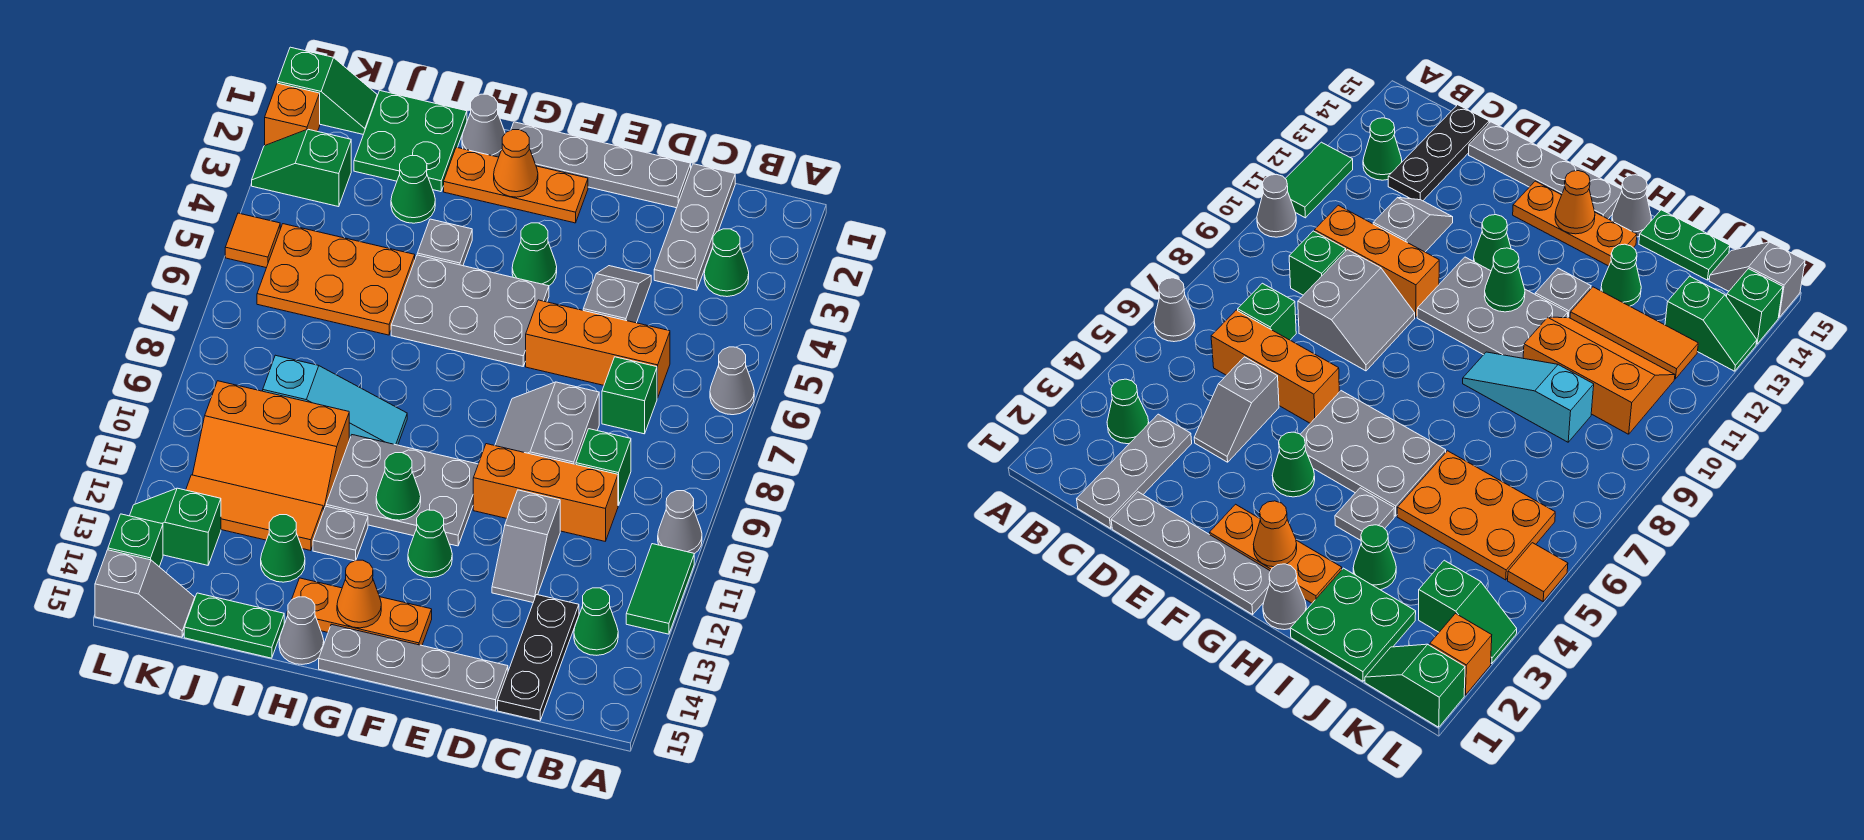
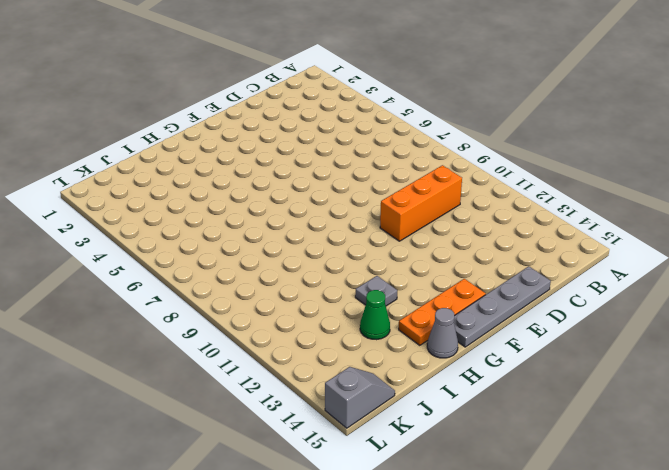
none -> grey 1x1 cone [710,347,754,415]
none -> grey 1x1 cone [658,491,702,554]
none -> green 1x2 tile [626,544,694,634]
none -> green 1x1 cone [704,229,749,297]

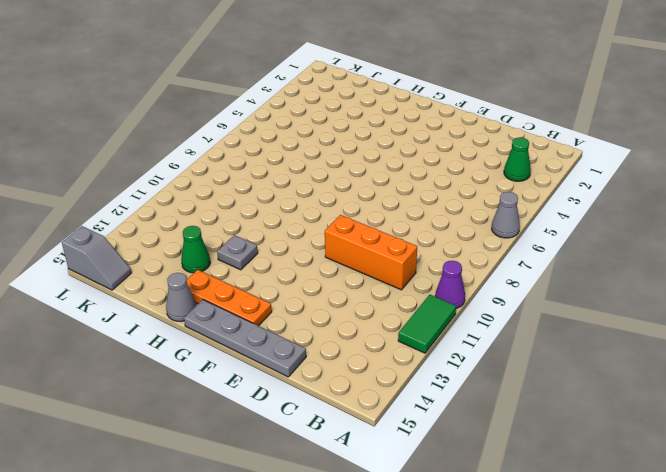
purple 1x1 cone [435,261,465,309] -> grey 1x1 cone [658,491,702,554]
none -> green 1x1 cone [574,588,618,655]
none -> grey 1x3 plate [654,164,735,290]
none -> orange 1x3 brick [526,300,670,398]
none -> green 1x1 brick [602,357,657,434]

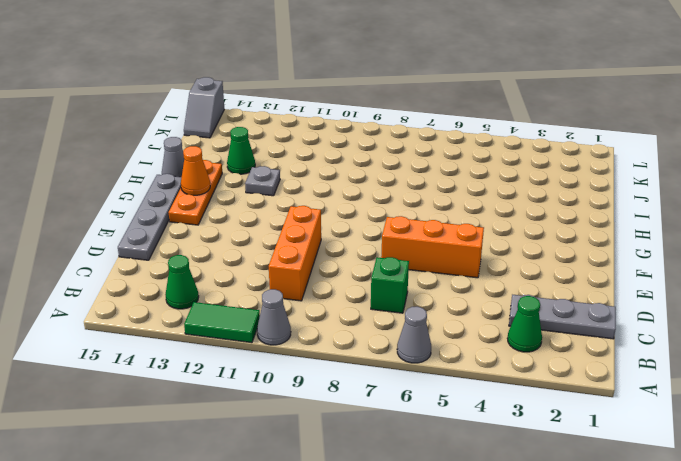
orange 1x3 brick [381,216,484,278] -> orange 1x3 brick turned to [526,300,670,398]
none -> green 1x1 brick [576,429,631,506]
none -> black 1x3 plate [498,595,579,721]
none -> grey 1x4 plate [511,122,691,208]
none -> grey 1x2 slope [583,266,651,323]

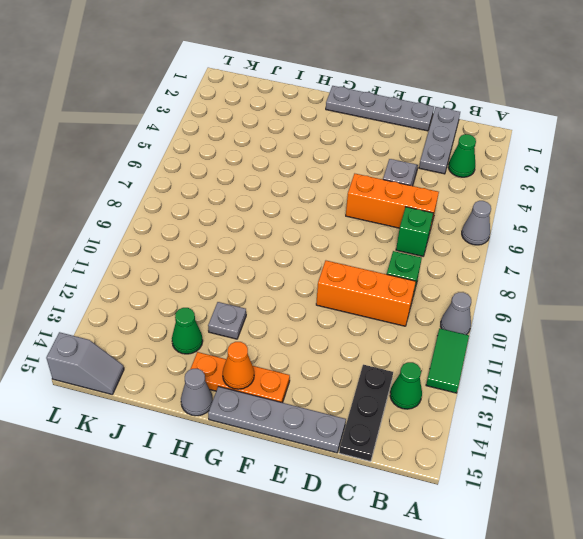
none -> grey 2x2 slope [495,382,599,464]
none -> grey 1x2 slope [492,490,560,602]
none -> orange 1x3 plate [444,147,588,223]
none -> green 1x1 cone [512,223,557,286]

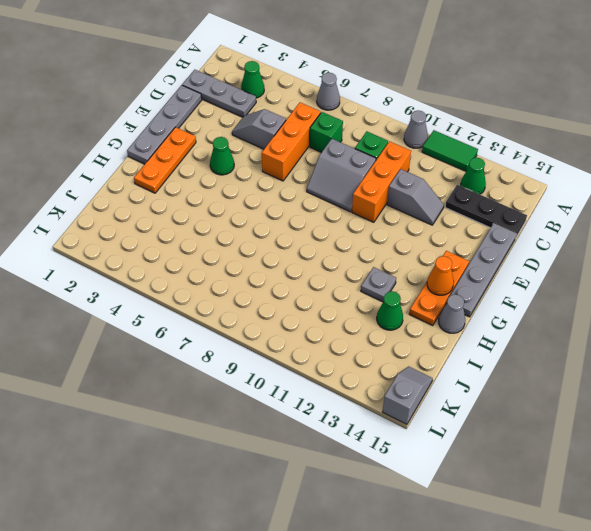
none -> grey 2x3 plate [391,255,549,366]
none -> grey 2x3 plate [326,435,478,546]
none -> green 1x1 cone [408,510,452,578]
none -> grey 1x1 cone [462,94,505,157]

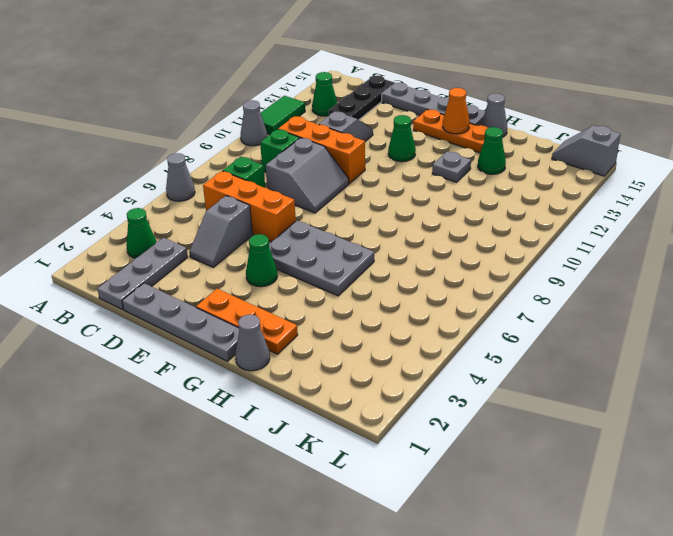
none -> grey 2x3 plate [326,435,478,546]
none -> grey 1x1 plate [417,219,472,266]
none -> cyan 1x3 slope [263,355,407,445]
none -> green 2x2 plate [354,91,467,192]

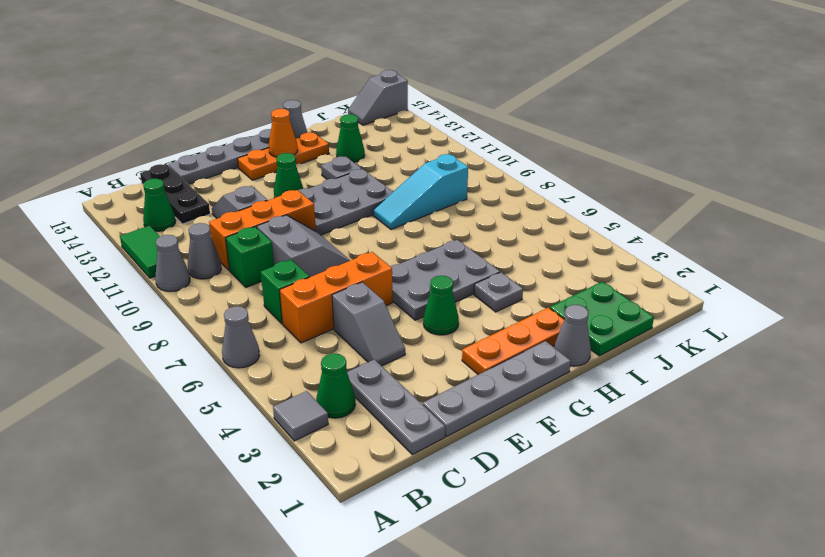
grey 1x1 tile [273,391,328,441] -> none
grey 1x1 cone [188,223,221,279] -> none
none -> green 1x1 cone [391,156,435,223]
none -> orange 2x3 plate [257,224,415,335]
none -> orange 2x3 slope [193,381,349,511]
none -> orange 1x3 tile [186,475,323,551]

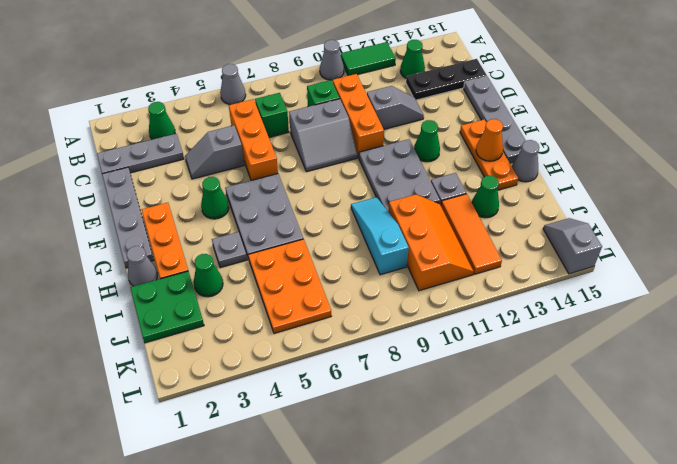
none -> green 1x2 plate [184,593,284,658]
none -> green 1x2 slope [278,47,377,134]
none -> green 1x2 slope [252,129,351,207]
none -> green 1x2 slope [130,488,221,565]

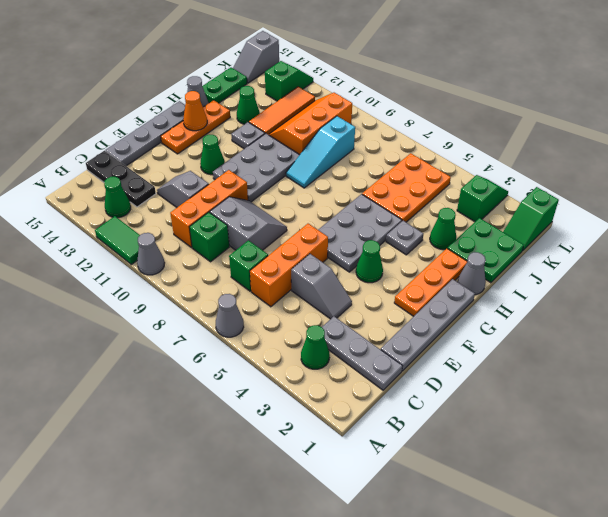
none -> orange 1x1 brick [265,83,320,145]
none -> orange 1x1 tile [225,213,280,268]
none -> green 1x1 brick [108,514,163,567]
none -> orange 1x1 cone [494,130,538,197]

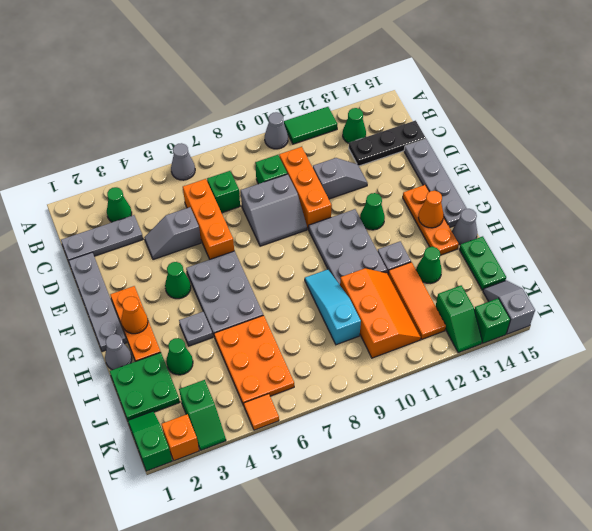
none -> green 1x1 cone [376,453,421,520]

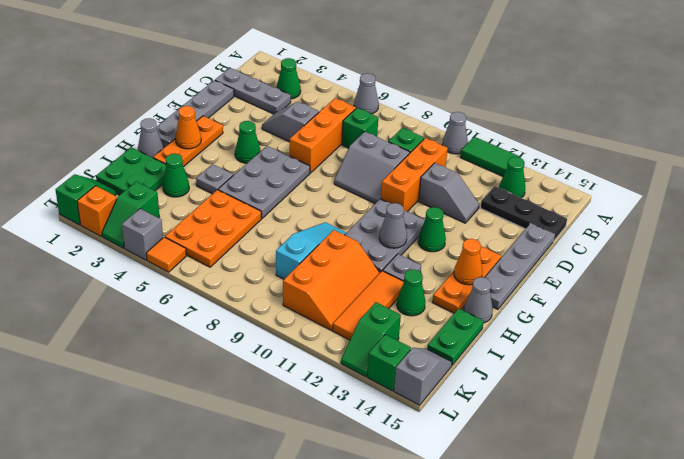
grey 1x1 cone [379,203,407,248] -> green 1x1 cone [376,453,421,520]
grey 1x1 brick [122,209,163,260] -> none

